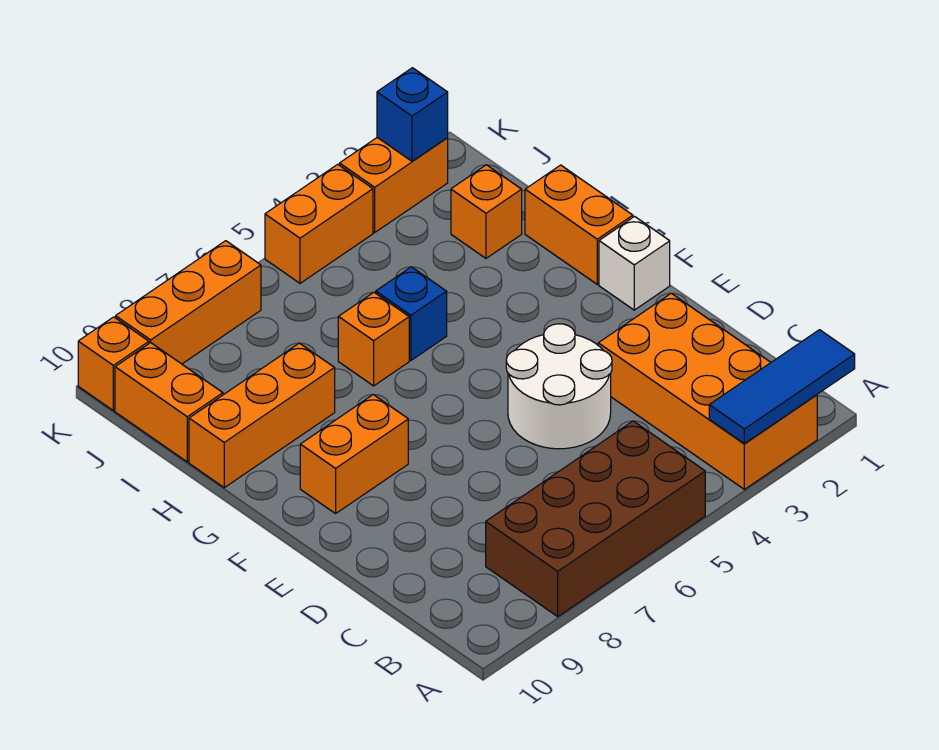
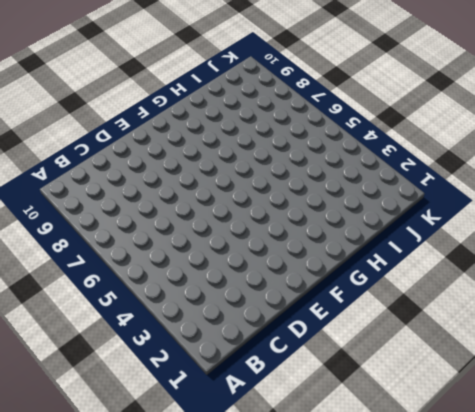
none -> orange 2x4 brick [598,293,817,489]
none -> brown 2x4 brick [486,421,705,616]
none -> white 2x2 round brick [506,324,612,449]

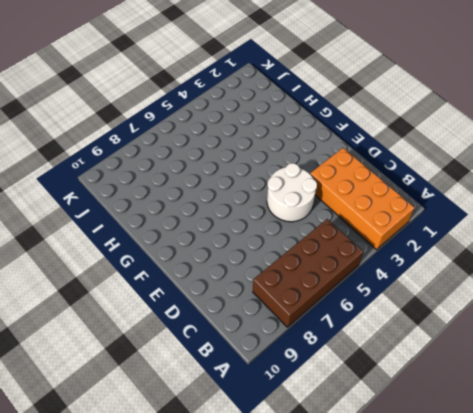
none -> white 1x1 brick [599,217,670,310]
none -> orange 1x2 brick [300,395,408,514]
none -> orange 1x2 brick [525,165,633,284]

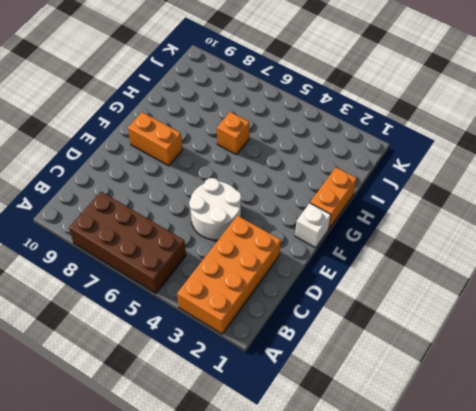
none -> blue 1x1 brick [376,267,447,360]
none -> orange 1x3 brick [189,343,335,488]
none -> orange 1x1 brick [451,165,522,258]

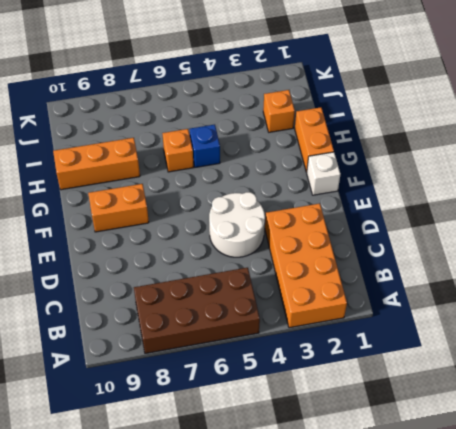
none -> orange 1x2 brick [115,343,223,462]
none -> orange 1x2 brick [340,138,448,232]
none -> orange 1x2 brick [265,164,373,283]

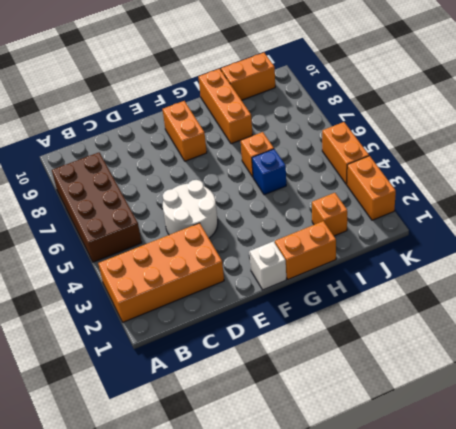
none -> orange 1x3 brick [116,241,261,364]
none -> orange 1x1 brick [78,317,149,411]
none -> blue 1x3 tile [709,330,855,444]

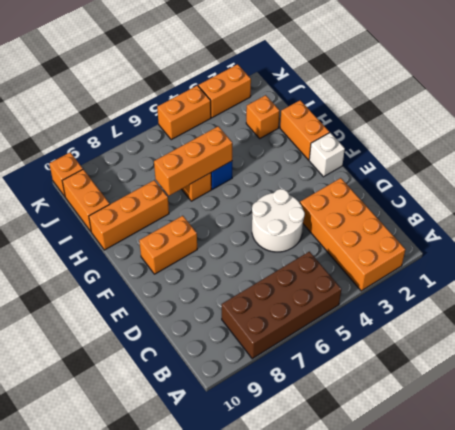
orange 1x3 brick [154,126,232,196] -> orange 1x3 brick moved to [116,241,261,364]
none -> blue 1x3 tile [709,330,855,444]
none -> blue 1x1 brick [377,68,448,161]

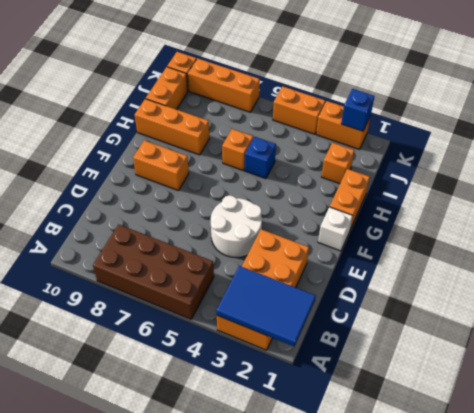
blue 2x3 tile [216,266,316,346] -> blue 1x3 tile [709,330,855,444]

